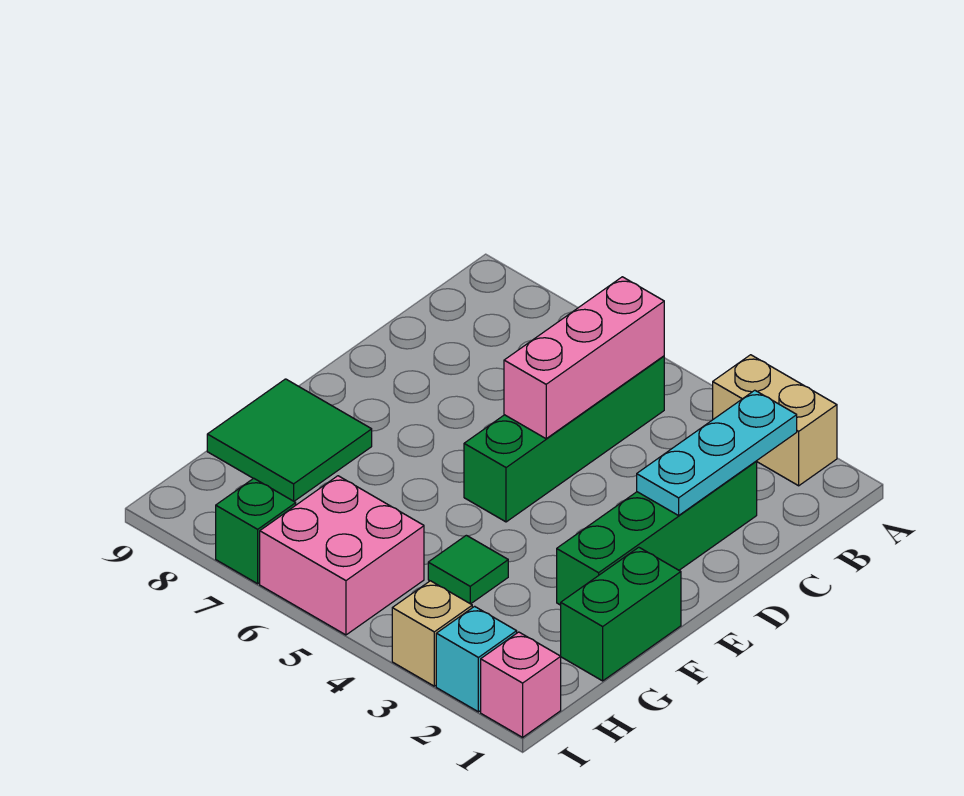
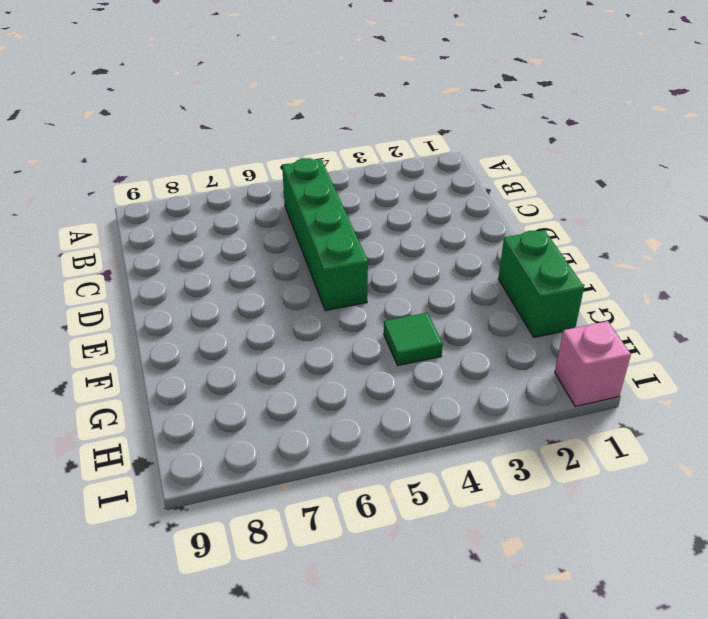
none -> tan 1x2 brick [713,355,837,486]
none -> green 1x4 brick [557,461,757,605]
none -> green 2x2 tile [207,379,372,501]

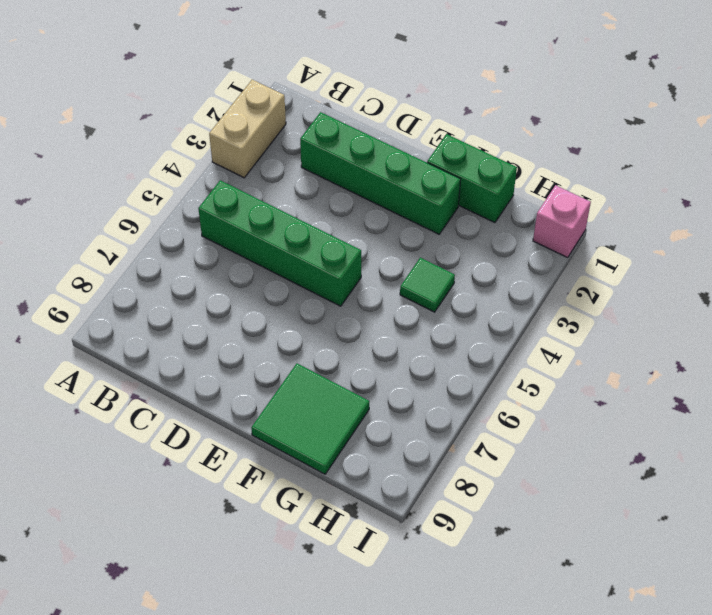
none -> pink 2x2 brick [260,476,424,635]
none -> cyan 1x1 brick [436,606,517,712]
none -> tan 1x1 brick [392,581,472,686]

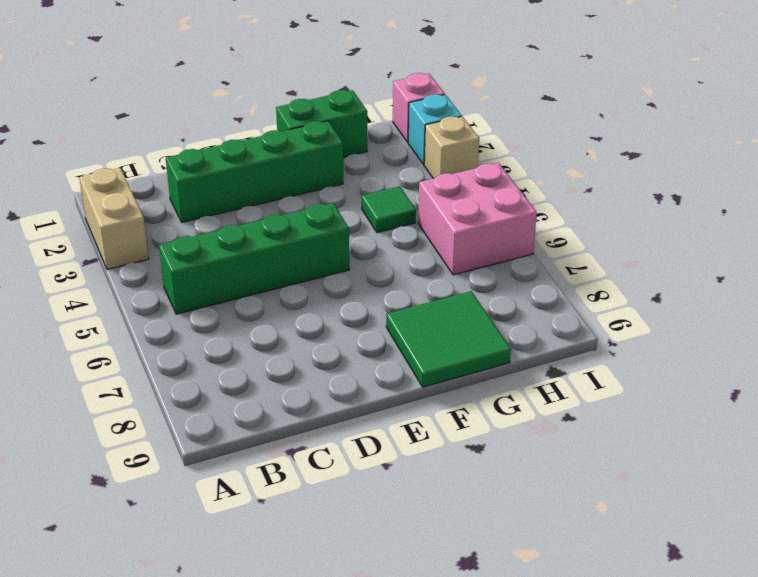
none -> green 1x1 brick [216,478,296,584]
none -> cyan 1x3 plate [637,390,797,515]
none -> pink 1x3 brick [504,277,664,439]

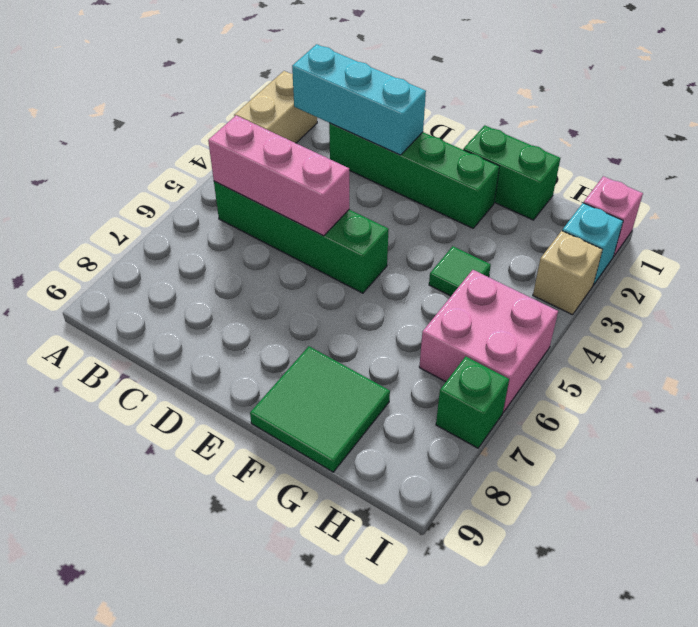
cyan 1x3 brick [292,44,426,155] -> cyan 1x3 plate [637,390,797,515]

